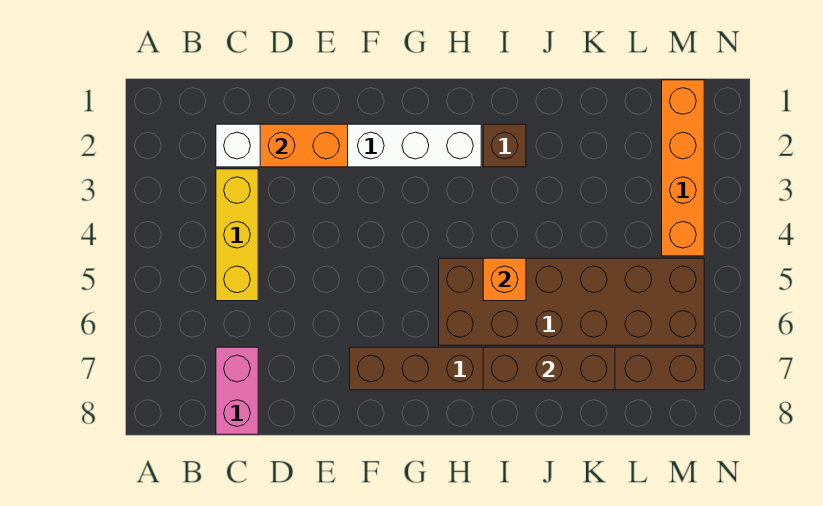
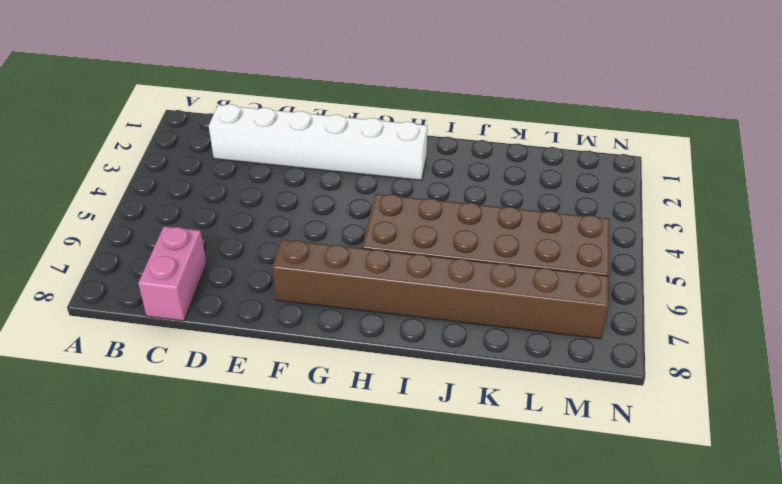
none -> yellow 1x3 brick [216,169,258,301]
none -> brown 1x1 brick [483,124,526,167]

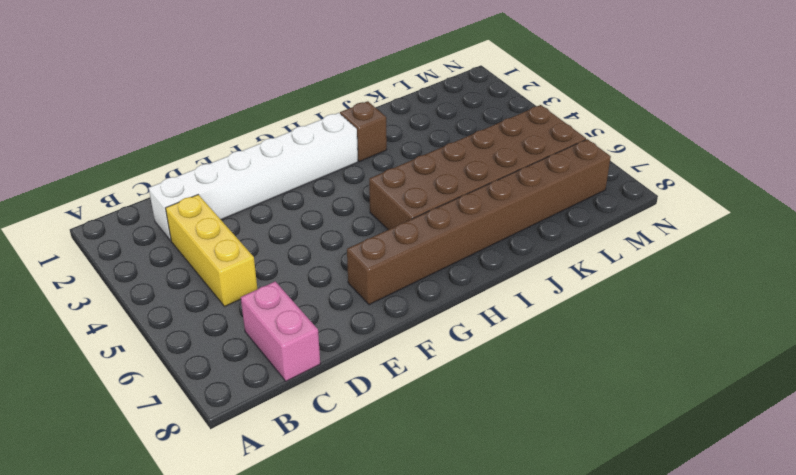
none -> orange 1x4 brick [662,80,704,256]
none -> orange 1x2 brick [260,124,348,167]

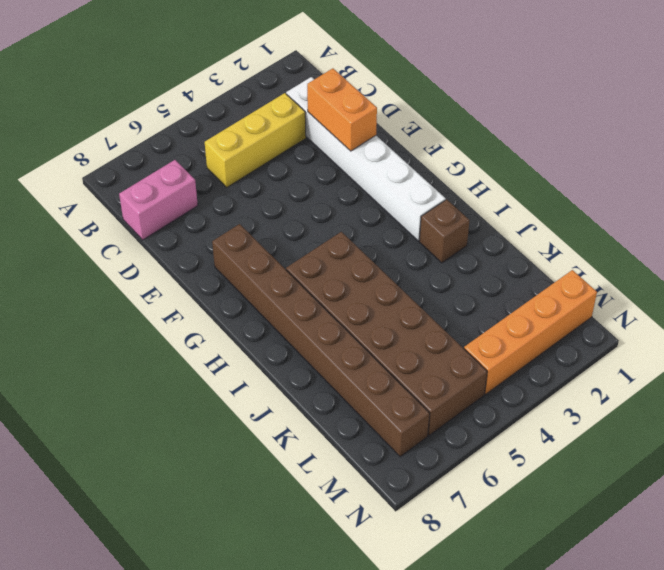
none -> orange 1x1 brick [483,258,526,301]
none -> brown 1x3 brick [483,347,615,390]

